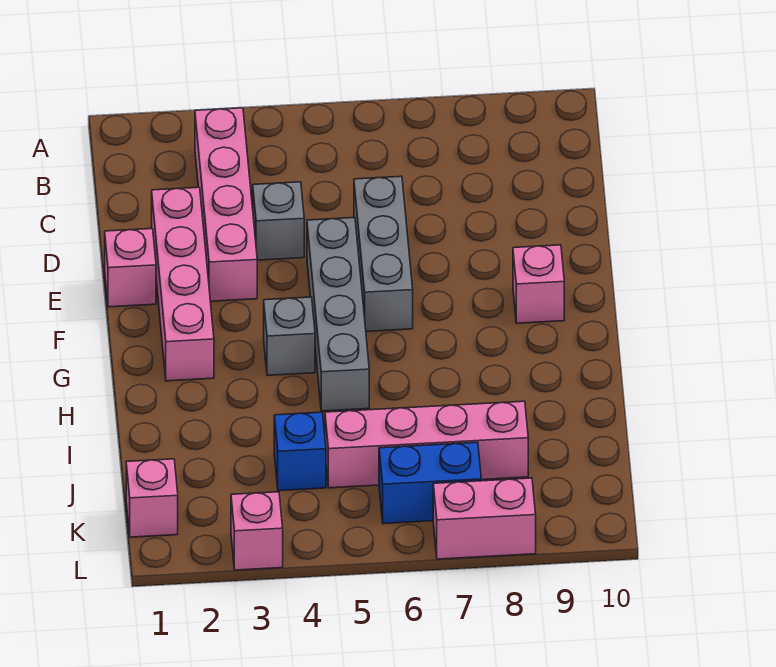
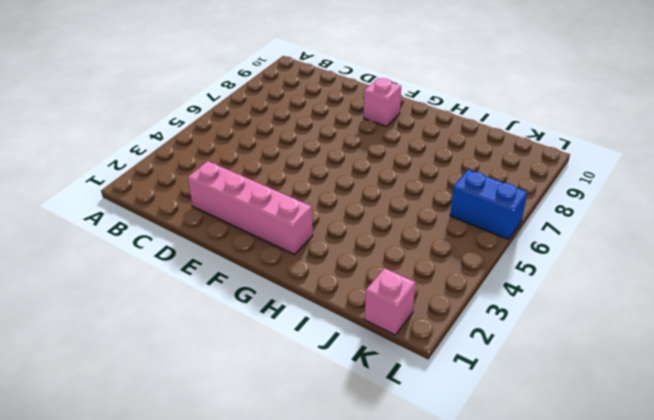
blue 1x2 brick [450,170,527,239] -> blue 1x2 brick turned to [379,442,481,524]
none -> pink 1x4 brick [195,108,257,301]
none -> grey 1x1 brick [253,182,304,260]
none -> grey 1x3 brick [354,176,413,331]

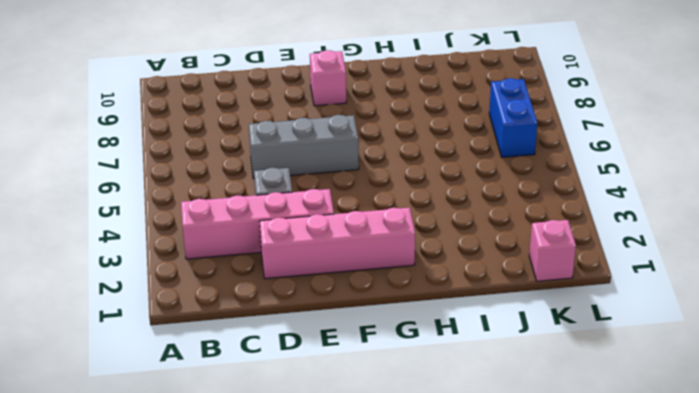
none -> pink 1x1 brick [105,229,156,307]
none -> grey 1x4 brick [307,218,369,411]
none -> grey 1x1 brick [264,297,315,375]

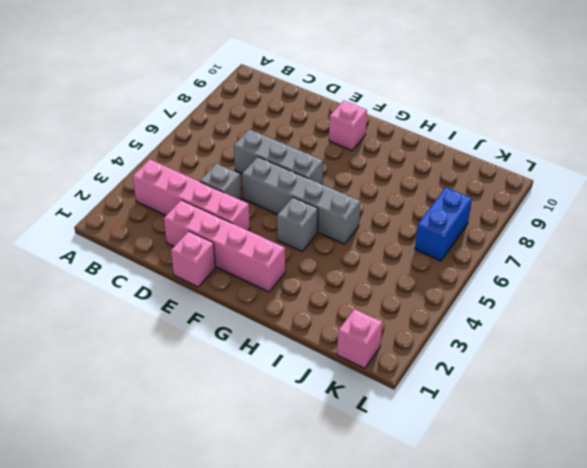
none -> blue 1x1 brick [274,412,326,491]
none -> pink 1x4 brick [325,401,528,488]
none -> pink 1x1 brick [231,492,283,570]

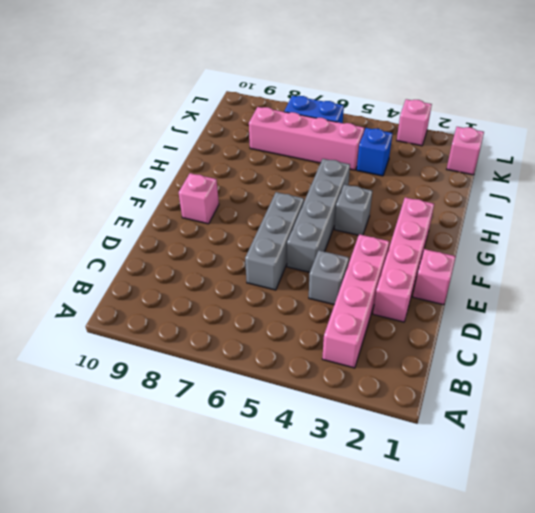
none -> pink 1x2 brick [433,478,536,559]

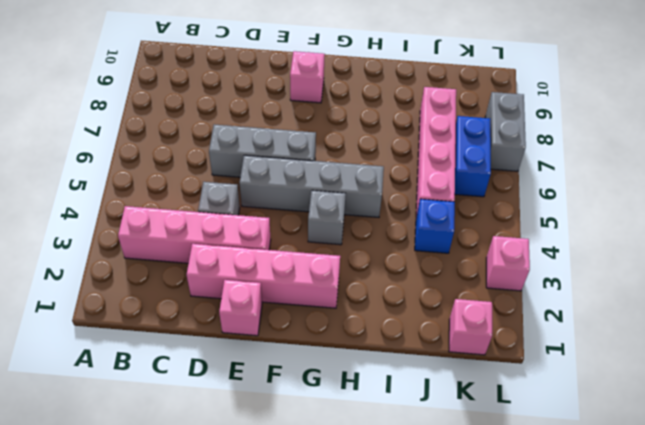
grey 1x2 brick [485,92,526,171] -> pink 1x2 brick [433,478,536,559]

